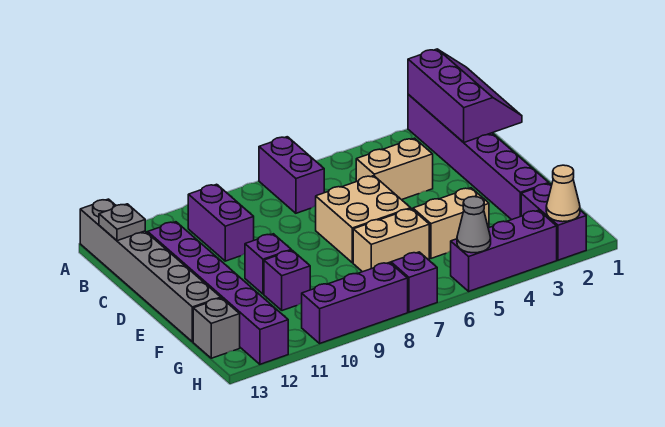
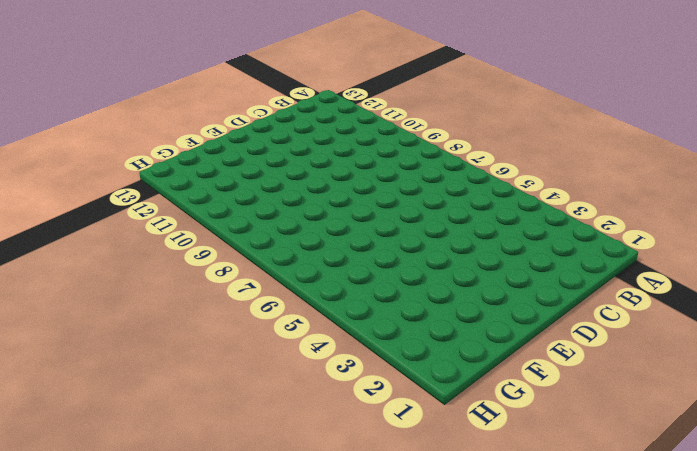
none -> purple 1x6 brick [408,95,549,220]
none -> purple 1x2 brick [259,137,324,213]
none -> grey 1x6 brick [80,199,221,342]

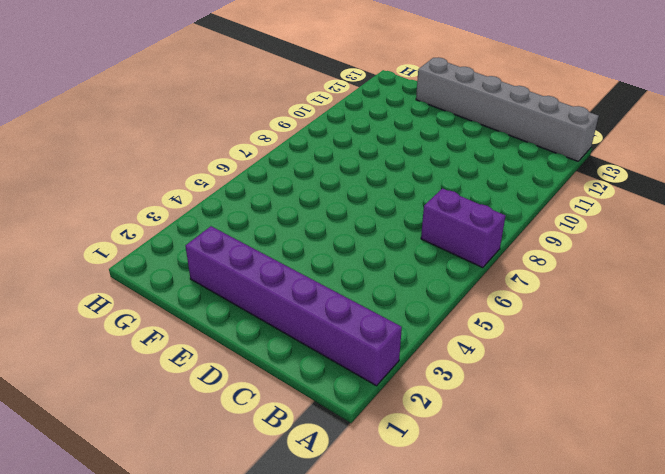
none -> purple 1x2 brick [188,184,254,261]
none -> tan 1x2 brick [356,138,433,200]
none -> purple 1x6 brick [148,222,288,364]

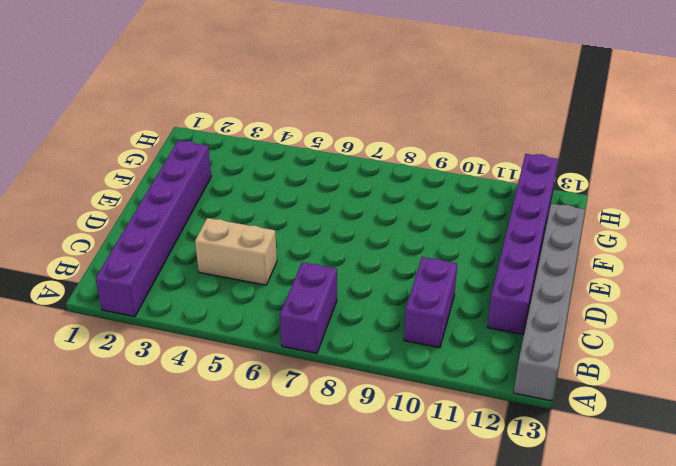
none -> tan 2x2 brick [316,176,411,263]
none -> purple 1x1 brick [245,234,291,294]
none -> tan 1x2 brick [413,188,489,258]

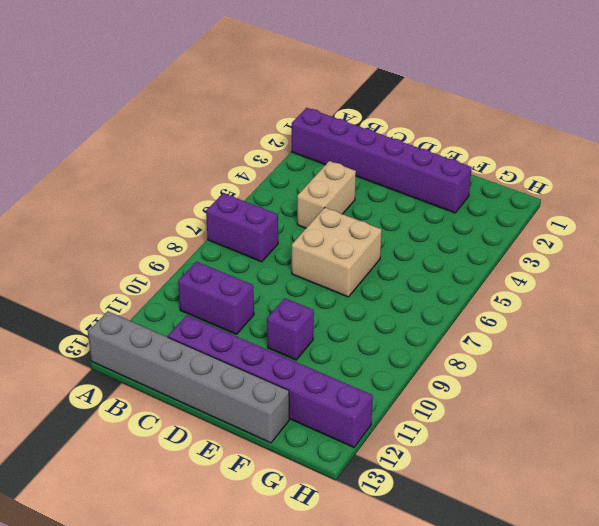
none -> tan 1x2 brick [413,188,489,258]
none -> tan 1x2 brick [353,209,429,272]
none -> purple 1x1 brick [264,250,310,311]

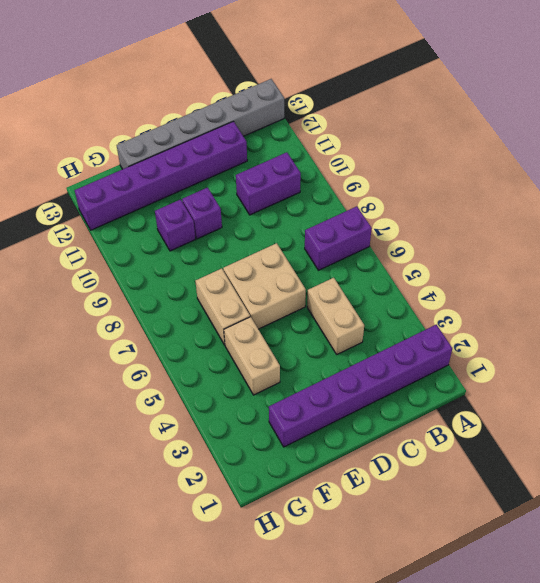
none -> purple 1x2 brick [521,184,586,260]
none -> grey 1x1 brick [193,298,240,358]
none -> purple 1x3 brick [451,210,557,291]

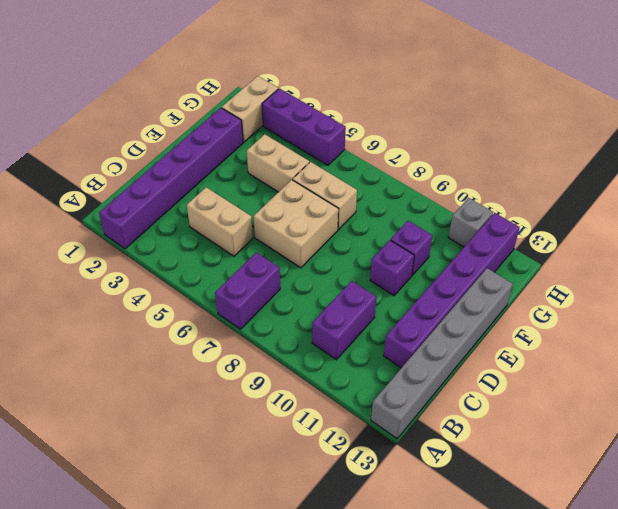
tan 1x2 brick [222,76,278,142] -> purple 1x2 brick [521,184,586,260]
grey 1x1 brick [448,198,493,247] -> grey 1x1 brick moved to [193,298,240,358]
none -> purple 1x1 brick [391,252,437,312]
none -> purple 1x3 brick [302,262,408,343]
none -> purple 2x3 slope [408,49,522,142]

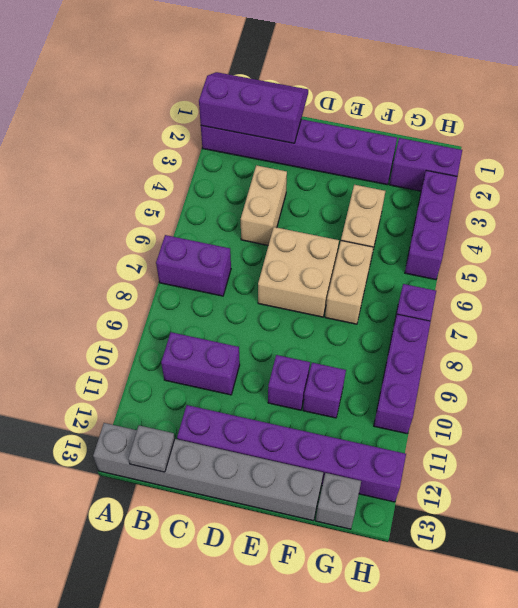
none -> tan 1x1 cone [546,165,580,222]
none -> grey 1x1 cone [457,197,491,253]

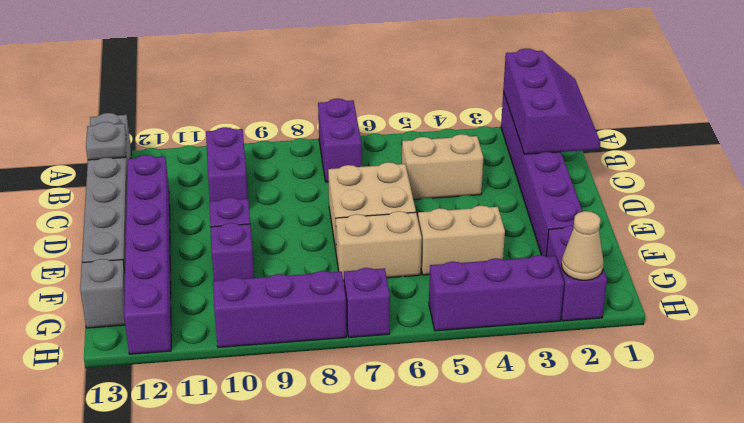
none -> grey 1x1 cone [457,197,491,253]

